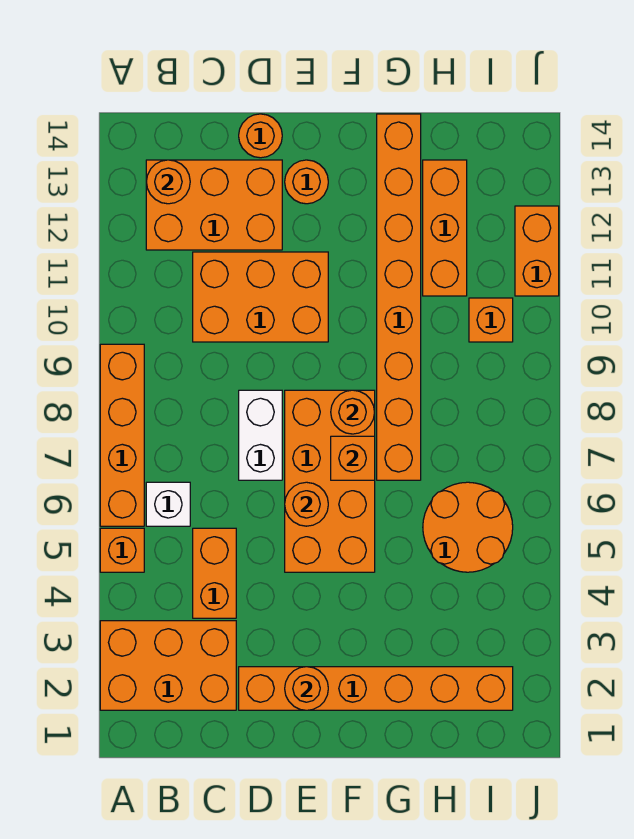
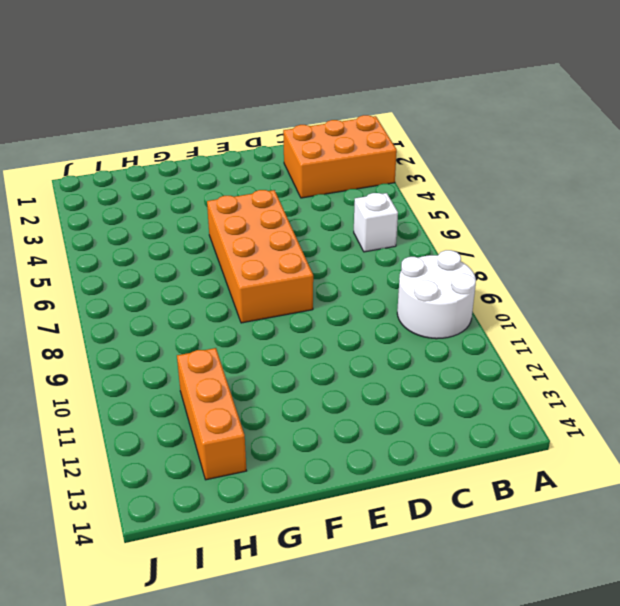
white 2x2 round brick [397,250,476,339] -> orange 1x4 brick [100,344,144,526]
none -> orange 1x1 brick [100,528,144,572]
none -> orange 2x3 brick [146,160,282,250]
none -> orange 1x2 brick [193,528,236,618]

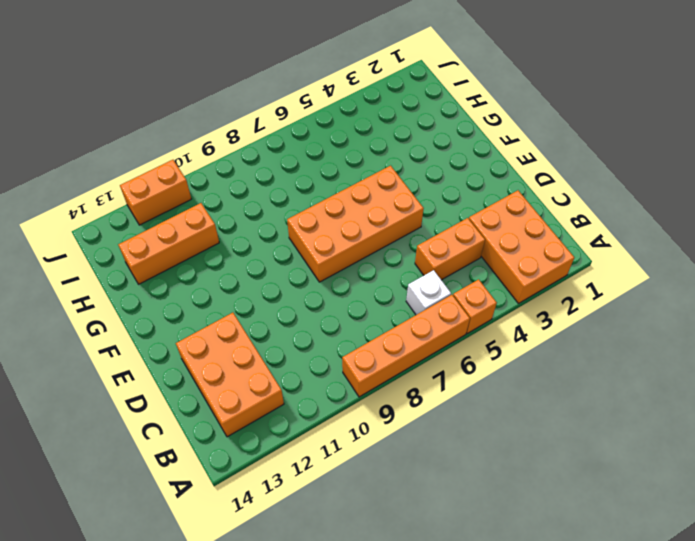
none -> orange 2x3 brick [193,252,328,342]
none -> orange 1x6 brick [239,667,513,710]
none -> white 1x2 brick [239,390,282,480]

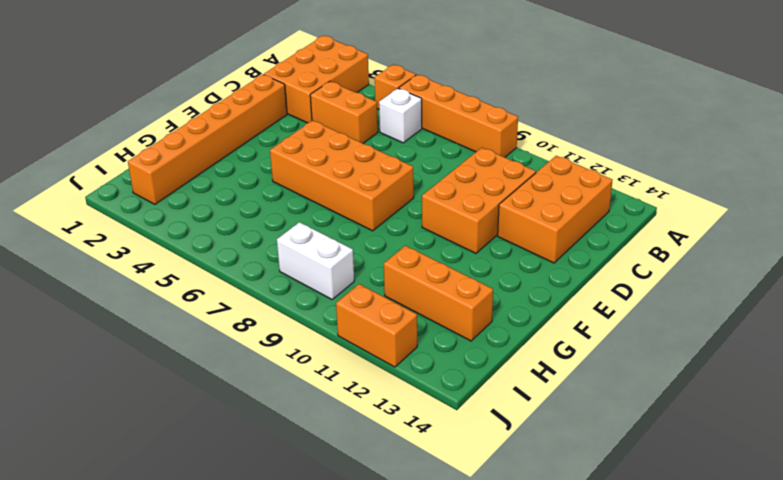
white 1x2 brick [277,222,354,299] -> white 1x2 brick moved to [239,390,282,480]
none -> orange 1x1 round brick [239,114,282,158]
none -> orange 1x1 round brick [285,160,328,204]
none -> orange 1x8 brick [377,114,421,480]

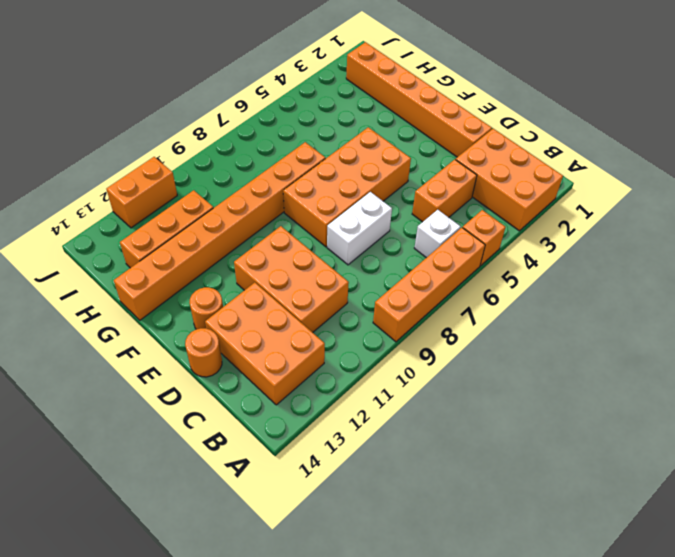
none -> orange 2x2 round brick [423,482,513,572]
none -> orange 1x1 brick [469,298,513,342]
none -> orange 1x1 round brick [146,160,190,204]

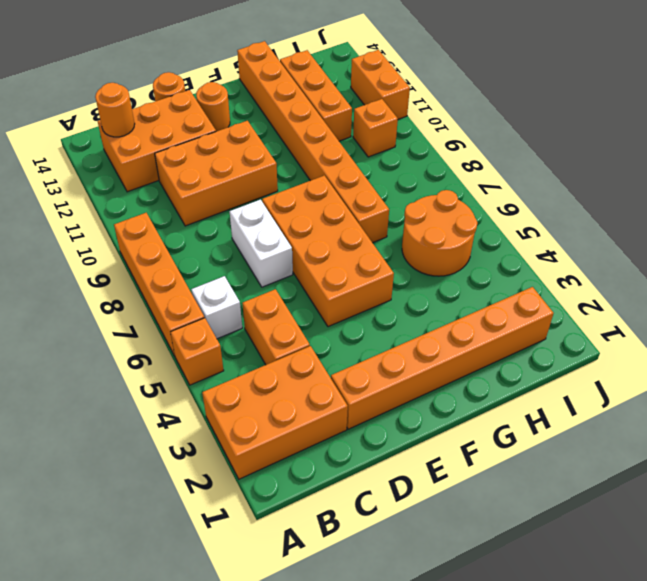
none -> orange 1x1 round brick [285,667,328,710]
none -> orange 1x1 round brick [285,482,328,526]
none -> orange 1x1 brick [331,436,375,480]

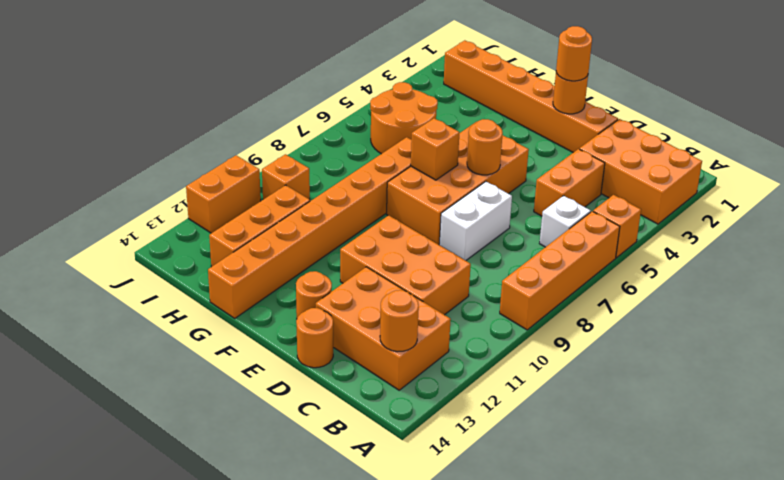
orange 1x1 round brick [556,26,592,81] -> orange 1x1 round brick moved to [331,390,375,434]

